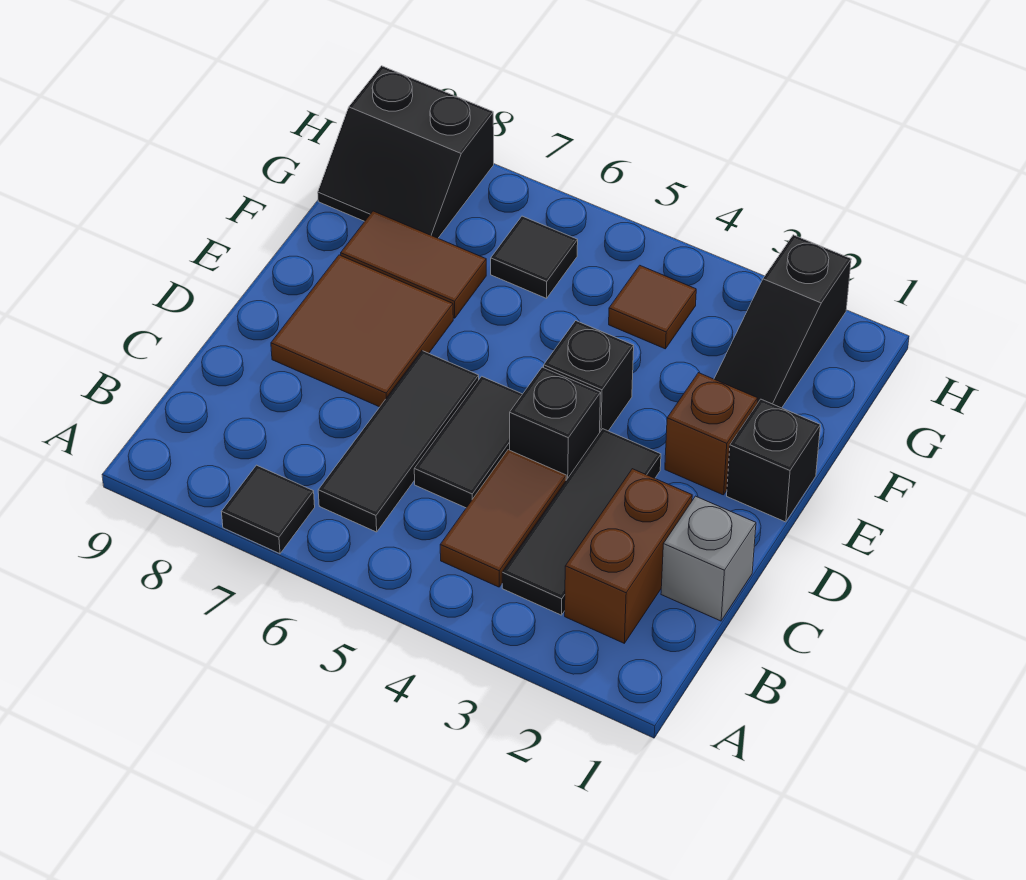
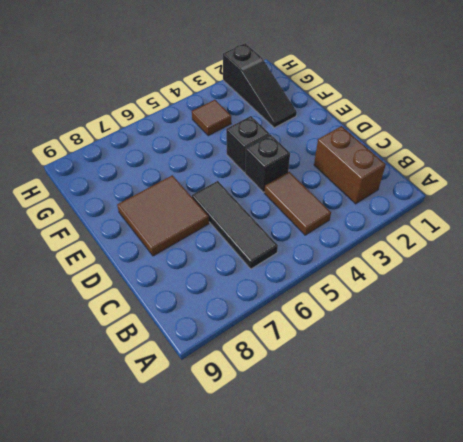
none -> black 1x1 tile [221,465,315,554]
none -> black 1x3 tile [502,429,661,615]
none -> grey 1x1 brick [661,496,756,621]

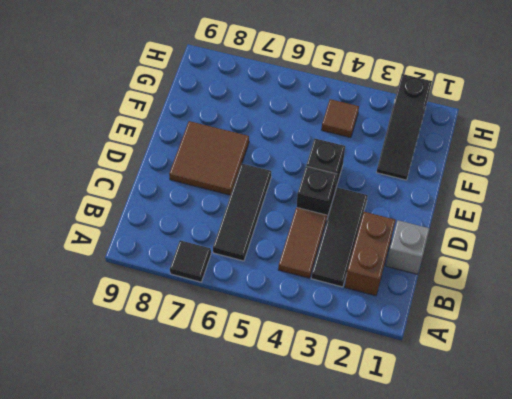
none -> black 1x2 tile [414,376,522,508]
none -> black 1x1 brick [727,399,820,522]
none -> brown 1x1 brick [665,373,758,495]

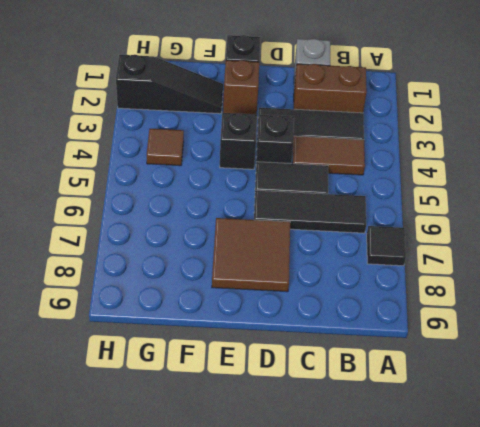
none -> brown 1x2 tile [341,211,486,318]
none -> black 1x1 tile [491,216,578,298]
none -> black 2x2 slope [318,66,494,238]

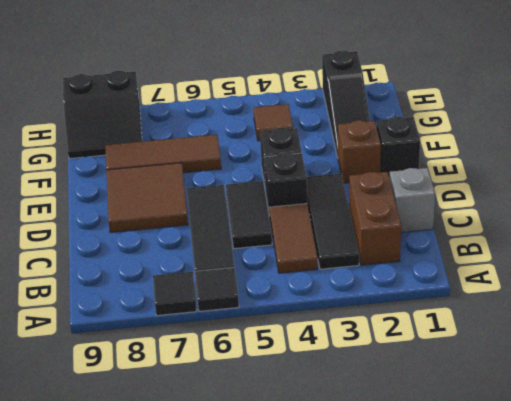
black 1x1 tile [195,268,239,311] -> black 1x1 tile moved to [491,216,578,298]
brown 1x3 tile [105,135,221,173] -> brown 1x2 tile [341,211,486,318]

